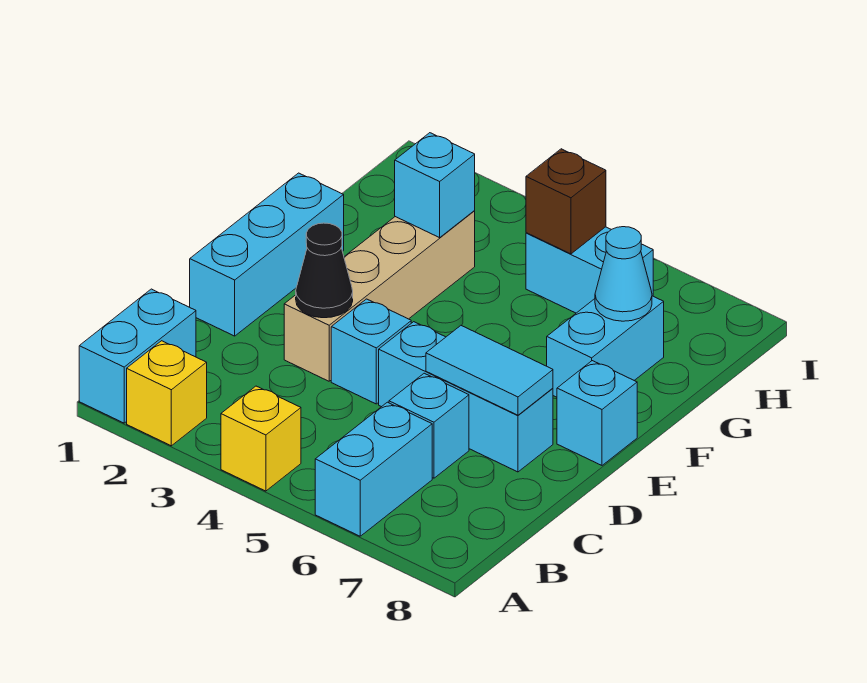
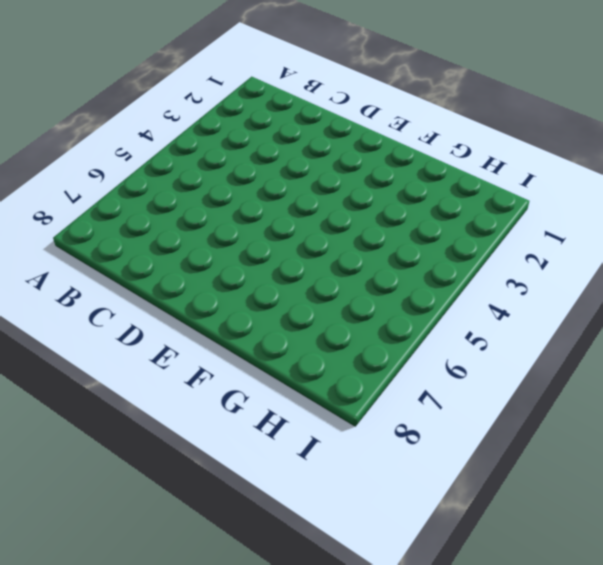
none -> cyan 1x2 brick [79,289,196,423]
none -> yellow 1x1 brick [127,341,207,446]
none -> yellow 1x1 brick [221,386,301,491]

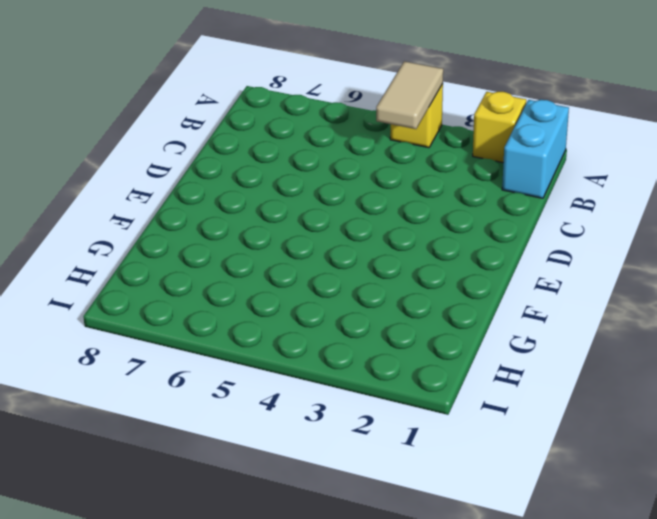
tan 1x2 tile [376,61,443,129] -> none
none -> cyan 1x2 brick [315,402,432,536]
none -> cyan 1x1 brick [389,373,469,478]
none -> cyan 1x3 brick [190,173,344,336]

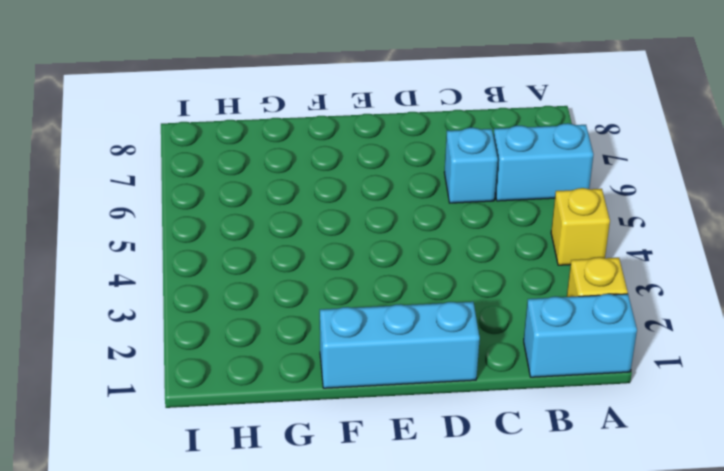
none -> tan 1x4 brick [284,211,475,381]
none -> cyan 1x1 brick [331,299,411,404]
none -> cyan 1x3 brick [379,322,553,472]

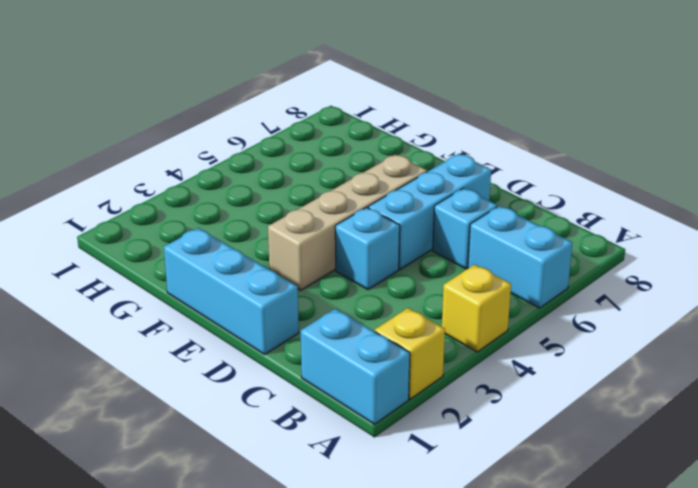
tan 1x4 brick [268,155,427,290] -> tan 1x4 brick turned to [284,211,475,381]
none -> cyan 1x1 brick [557,361,637,465]
none -> cyan 1x2 brick [547,296,664,397]
none -> cyan 1x2 brick [526,227,653,313]

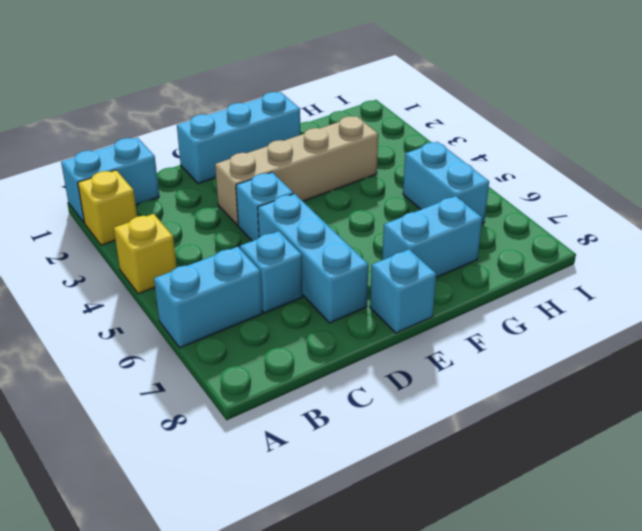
none -> black 1x1 cone [296,223,353,318]
none -> cyan 1x2 tile [426,326,553,415]
none -> cyan 1x1 brick [395,133,475,238]

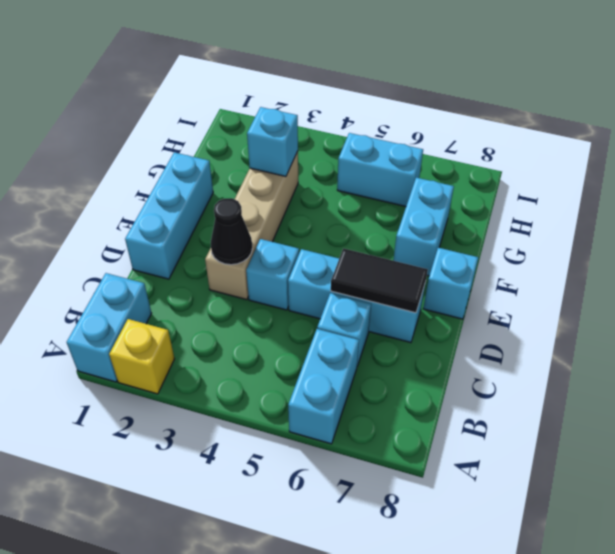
black 1x2 tile [331,248,428,313] -> cyan 1x2 tile [426,326,553,415]
none -> yellow 1x1 brick [221,386,301,491]
none -> cyan 1x1 cone [595,227,652,321]
none -> brown 1x1 brick [526,149,606,254]

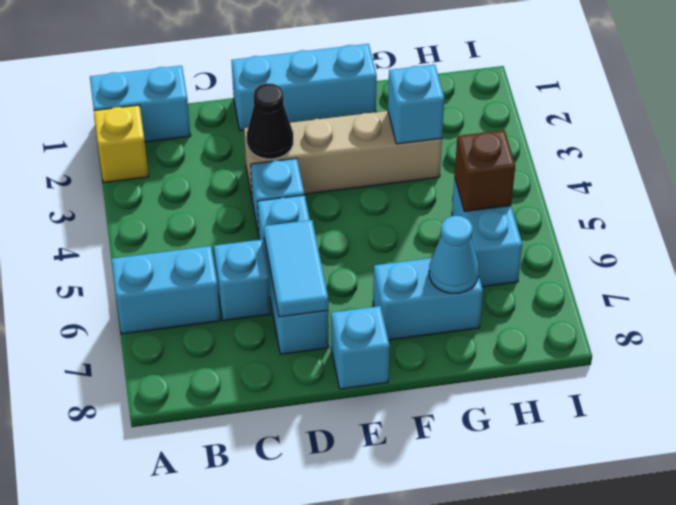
none -> yellow 1x1 brick [221,386,301,491]

